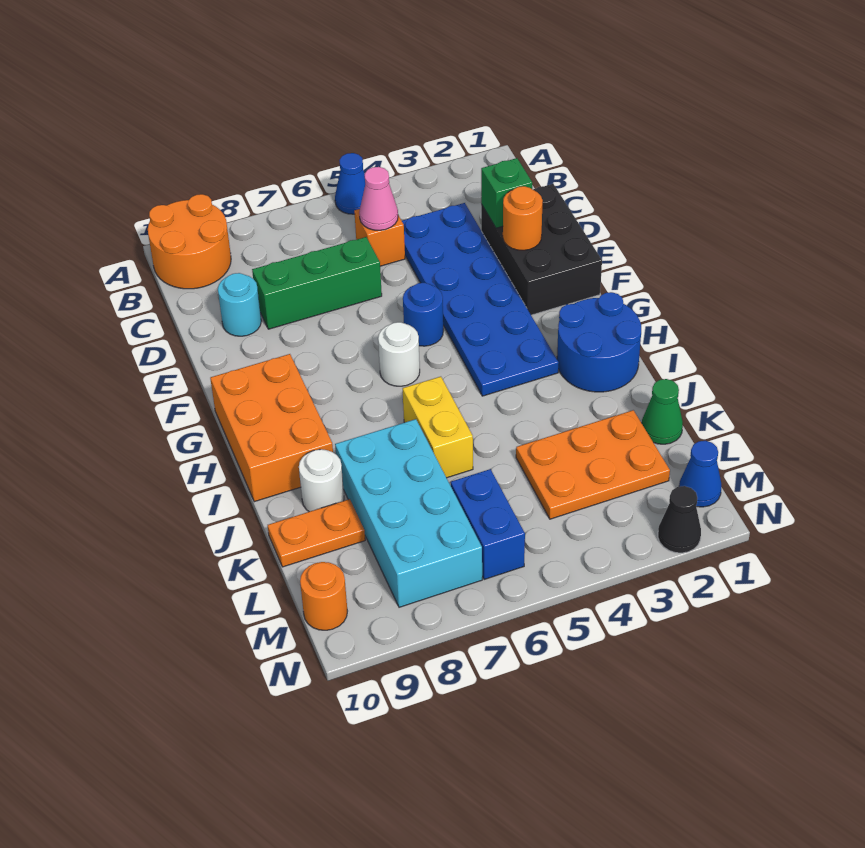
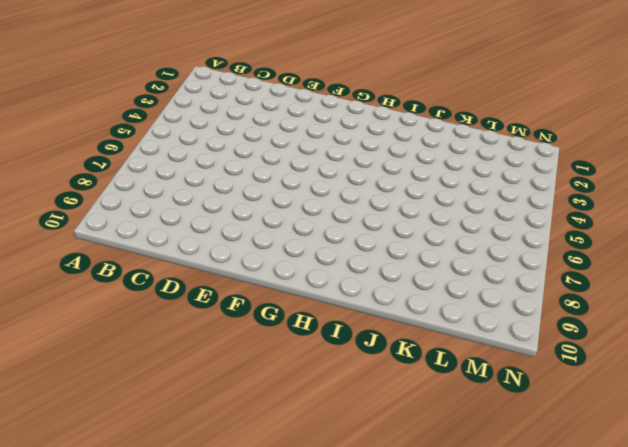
none -> blue 1x1 cone [335,153,365,214]
none -> orange 2x2 round brick [148,194,231,289]
none -> blue 2x6 plate [402,203,559,396]

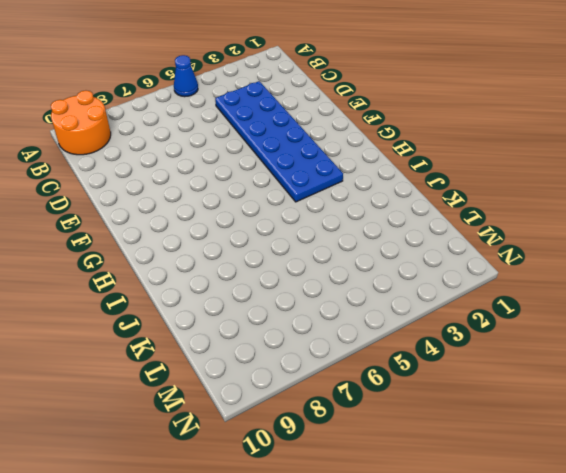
none -> orange 1x1 brick [354,209,405,266]
none -> black 2x3 brick [481,184,602,315]
none -> green 1x3 brick [252,237,382,329]

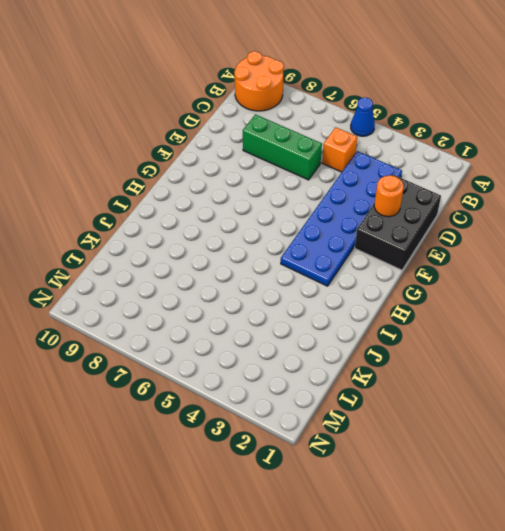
none -> cyan 1x1 round brick [218,273,261,336]
none -> blue 1x1 round brick [403,283,443,346]
none -> white 1x1 round brick [378,322,420,386]

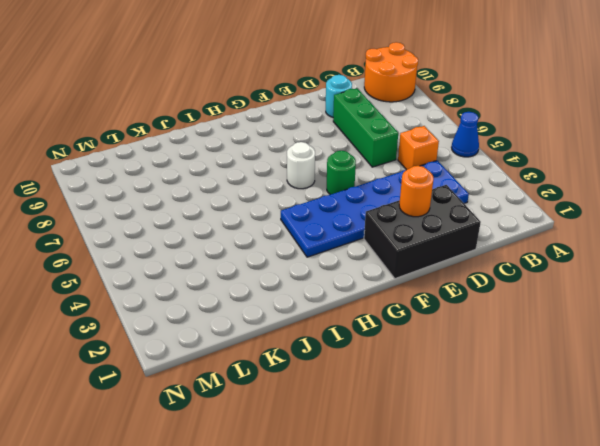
green 1x1 round brick [327,151,356,195] -> blue 1x1 round brick [403,283,443,346]
none -> orange 2x3 brick [210,354,333,502]
none -> blue 2x2 round brick [557,292,641,392]
none -> yellow 1x2 brick [403,377,473,478]

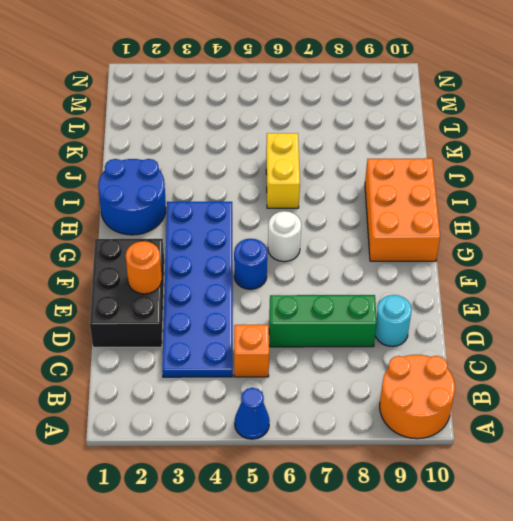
none -> cyan 2x4 brick [335,419,482,607]
none -> white 1x1 round brick [299,449,344,512]
none -> green 1x1 cone [642,379,683,444]

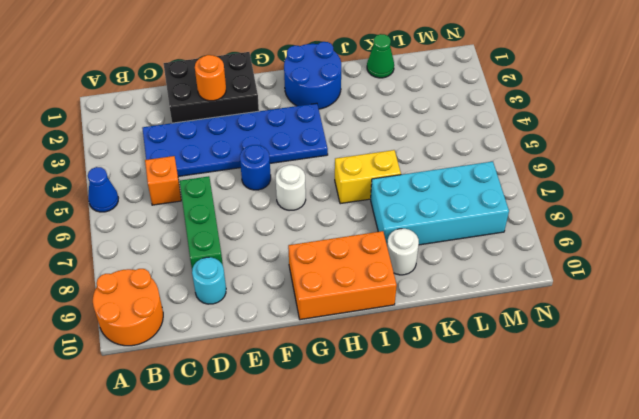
none -> orange 2x3 plate [516,410,670,519]
none -> orange 1x2 plate [268,499,365,567]
none -> blue 1x2 brick [451,469,525,579]

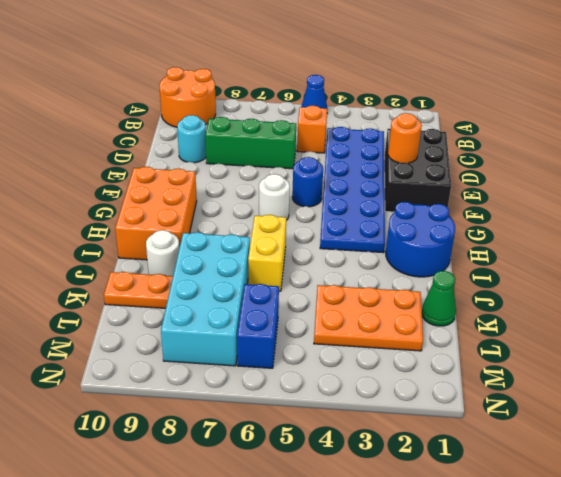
none -> blue 1x1 cone [679,441,721,507]
none -> orange 1x1 round brick [300,562,347,630]
none -> black 1x1 cone [658,486,701,553]

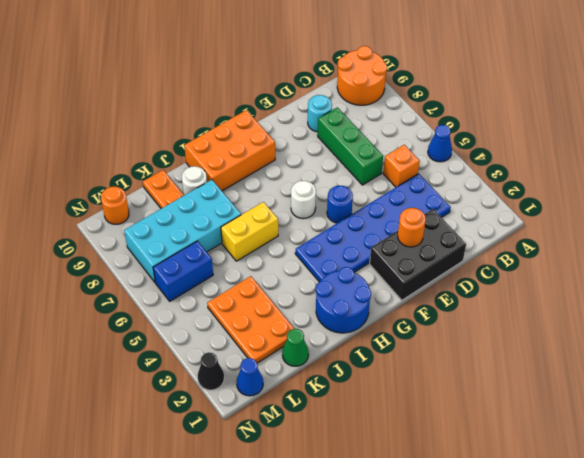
none -> pink 1x1 cone [359,167,398,230]
none -> green 1x1 brick [481,158,532,228]

